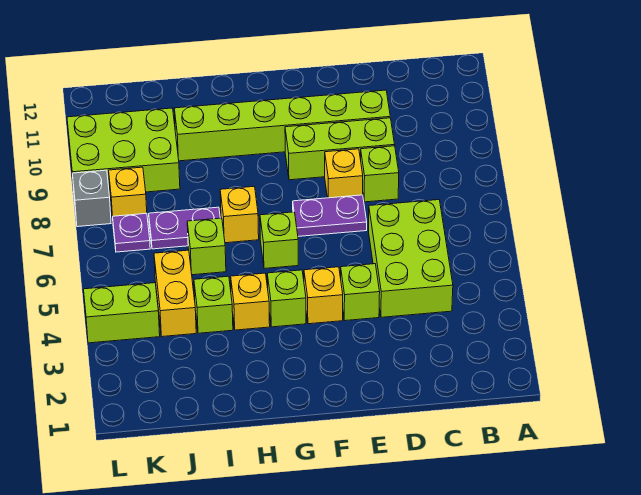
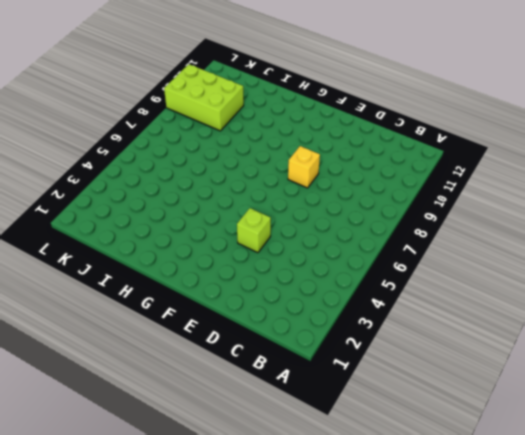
none -> lime 2x3 brick [369,200,453,317]
none -> lime 1x1 brick [361,146,399,202]
none -> lime 1x3 brick [285,118,395,180]

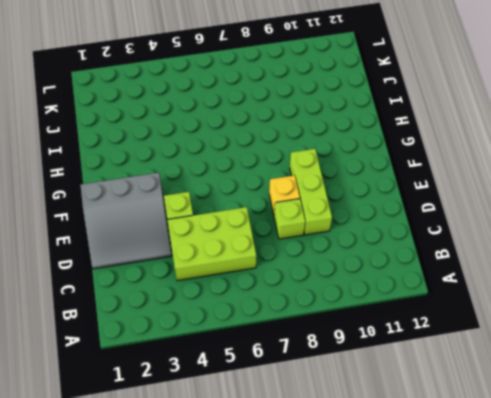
grey 3x3 slope [81,173,172,269] -> none
none -> lime 1x6 brick [174,90,390,161]
none -> purple 1x2 plate [293,195,367,236]
none -> yellow 1x1 brick [304,267,343,324]

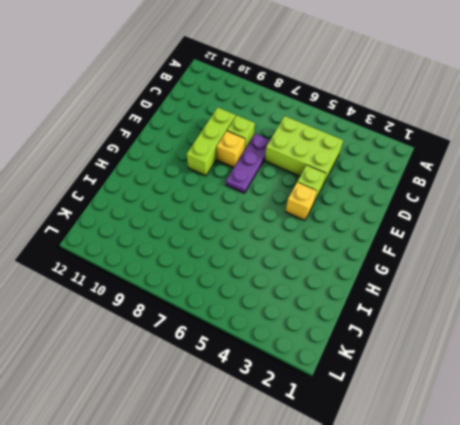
purple 1x3 plate [226,134,270,193] -> purple 1x2 plate [293,195,367,236]
none -> lime 1x6 brick [174,90,390,161]
none -> lime 1x1 brick [267,270,306,327]
none -> lime 1x1 brick [260,212,298,269]

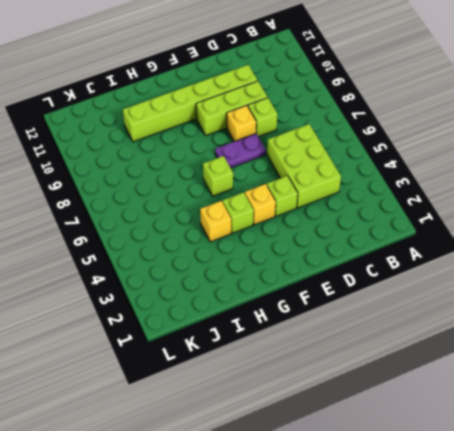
none -> yellow 1x1 brick [220,187,259,243]
none -> lime 1x1 brick [194,276,233,333]
none -> lime 1x1 brick [187,218,226,275]

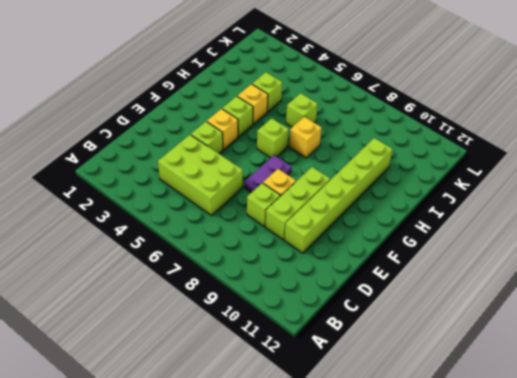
none -> purple 1x2 plate [149,207,220,249]
none -> yellow 1x2 brick [154,250,196,337]
none -> lime 2x3 brick [67,108,180,195]

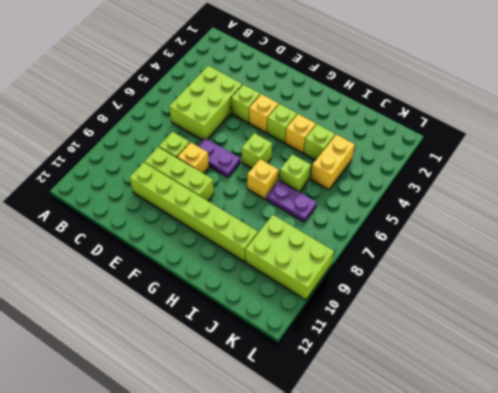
none -> lime 1x2 brick [84,283,160,343]
none -> purple 1x1 plate [113,213,150,252]
none -> yellow 1x1 brick [109,167,147,219]

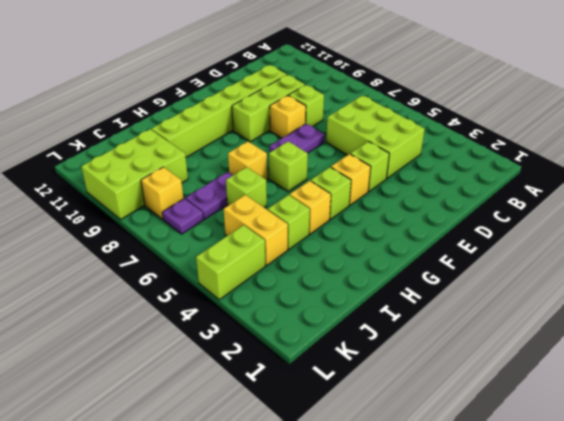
none -> grey 1x1 brick [72,170,111,227]

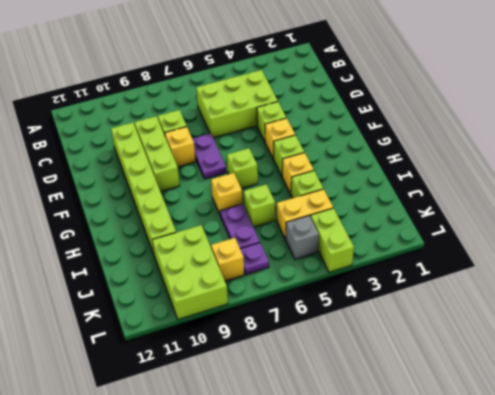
grey 1x1 brick [285,216,319,259] -> grey 1x1 brick moved to [72,170,111,227]

